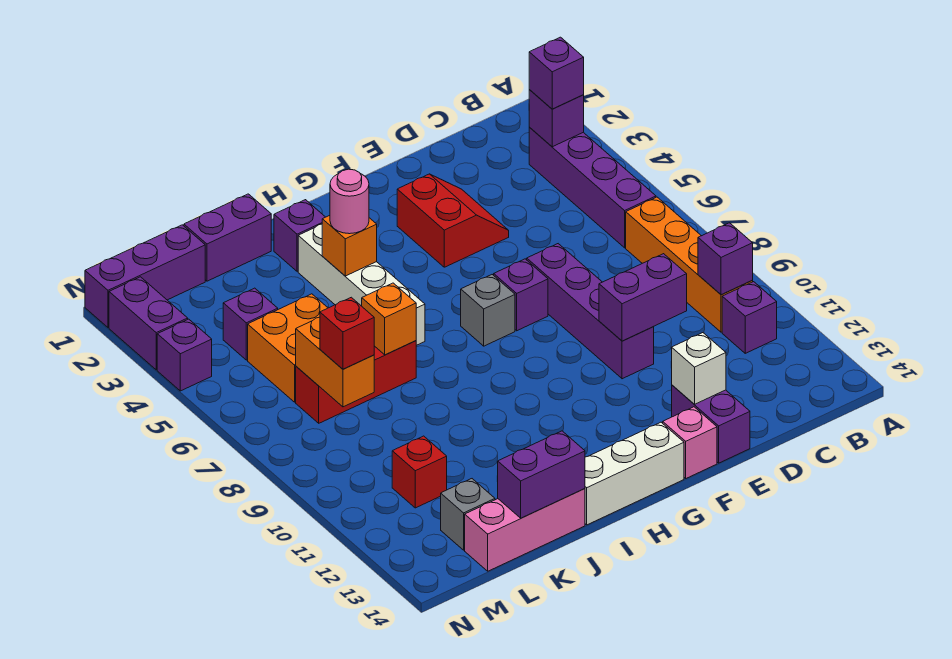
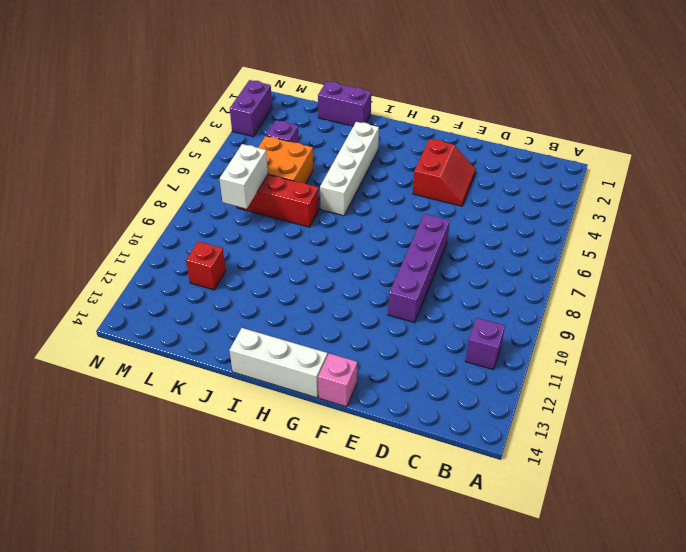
white 1x2 brick [220,144,268,209] -> orange 1x2 brick [296,317,374,407]
none -> purple 1x4 brick [529,127,656,248]
none -> orange 1x4 brick [626,197,753,332]
none -> purple 1x2 brick [672,385,750,463]
none -> purple 1x1 brick [494,259,548,331]

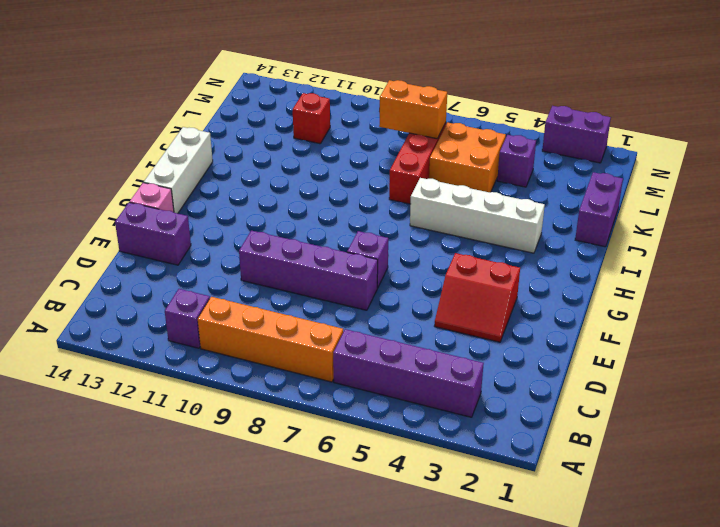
none -> grey 1x1 brick [461,275,515,346]
none -> purple 1x1 brick [274,200,325,271]
none -> pink 1x3 brick [465,489,585,571]
none -> purple 1x3 brick [85,225,205,328]

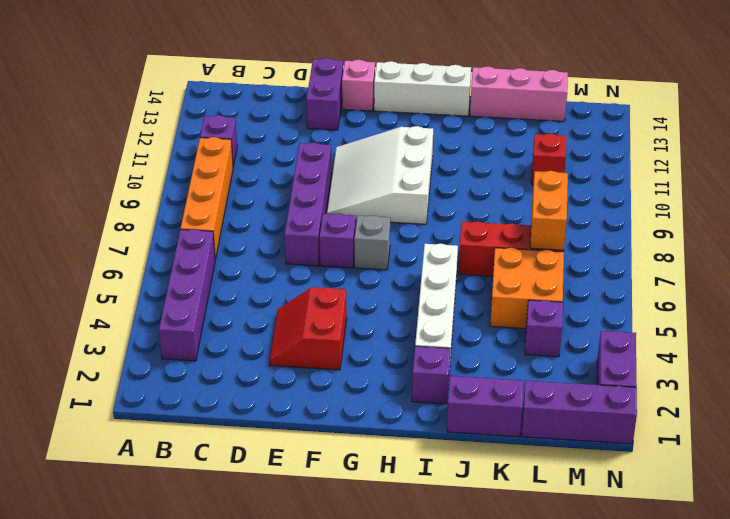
white 3x3 slope [327,126,433,224] -> none
none -> grey 1x1 brick [441,479,495,550]
none -> purple 1x1 brick [157,319,212,391]
none -> purple 1x1 brick [529,90,584,147]
none -> purple 1x1 brick [698,223,753,295]

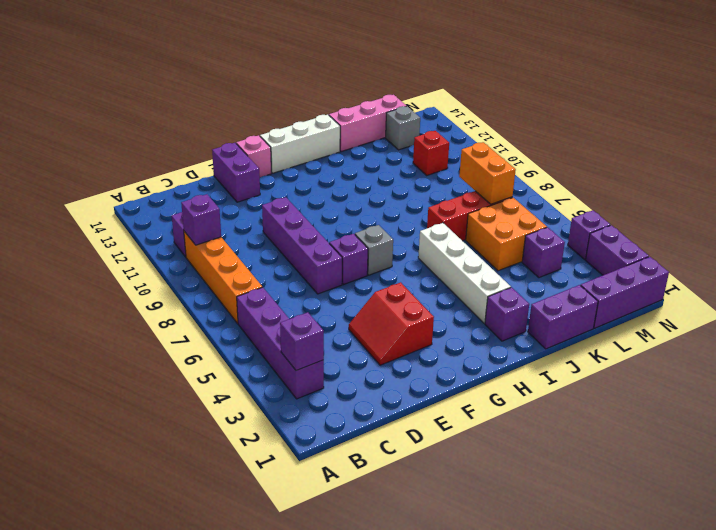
none -> purple 1x2 brick [599,254,687,341]
none -> white 1x1 brick [672,333,726,404]
none -> orange 1x1 brick [322,215,377,276]
none -> orange 1x1 brick [362,283,416,355]

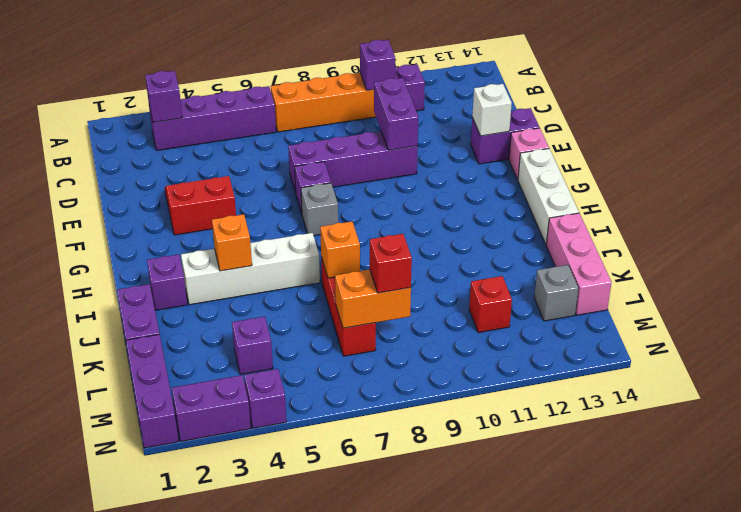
none -> orange 2x2 brick [248,294,328,402]
none -> purple 1x2 brick [498,431,585,518]
none -> purple 1x1 brick [529,37,584,109]
none -> pink 1x1 round brick [330,169,369,234]

